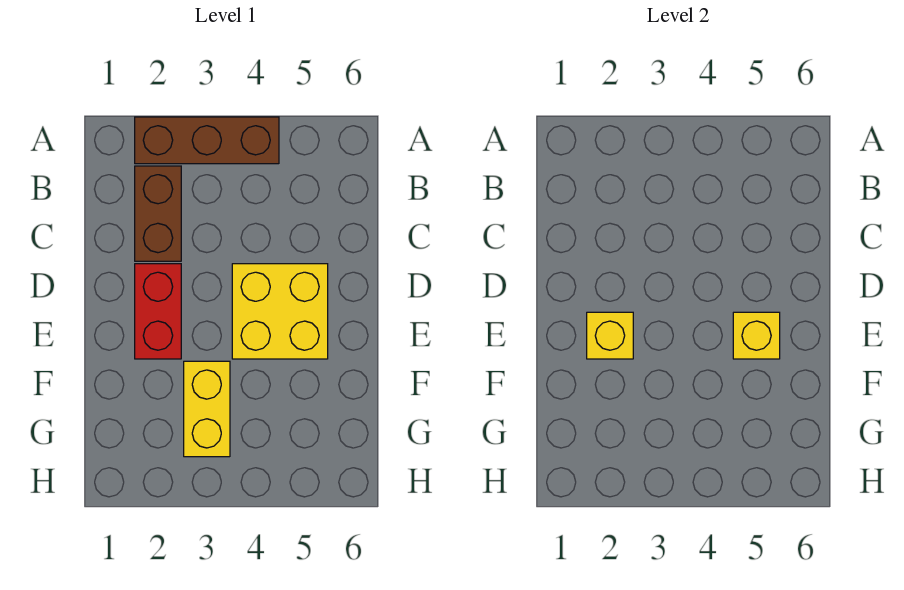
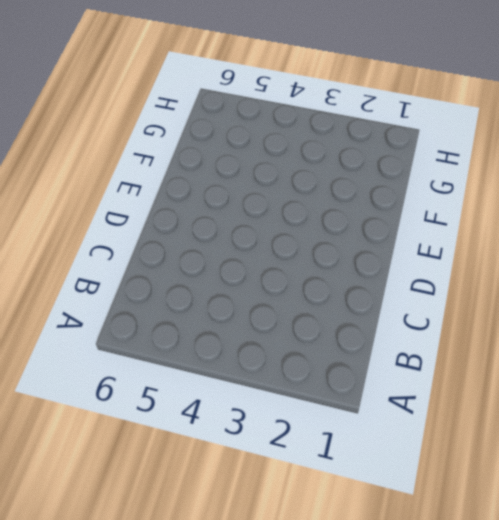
none -> brown 1x3 brick [135,117,279,164]
none -> brown 1x2 brick [135,166,181,261]

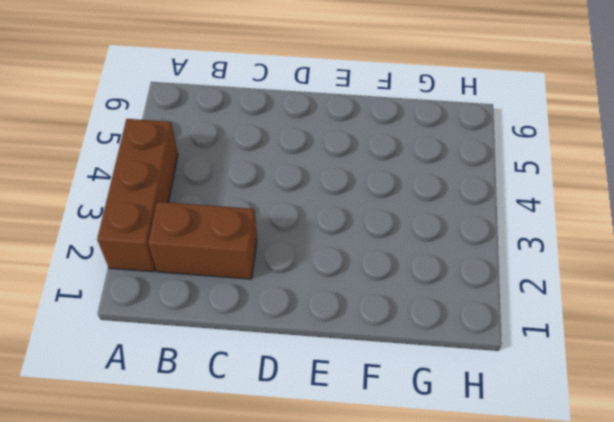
none -> red 1x2 brick [135,264,181,359]
none -> yellow 2x2 brick [232,264,328,359]

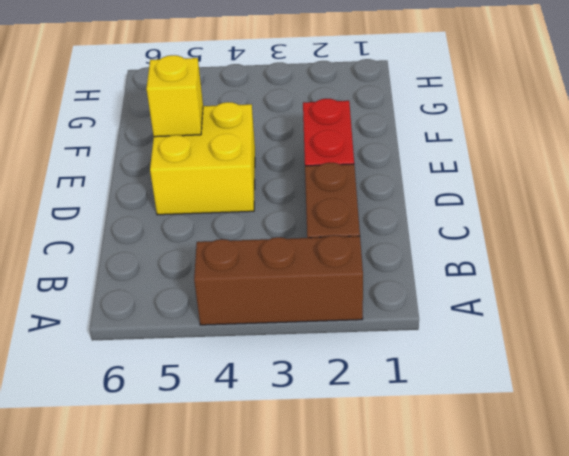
none -> yellow 1x2 brick [184,361,230,457]
none -> yellow 1x1 brick [587,312,633,359]

